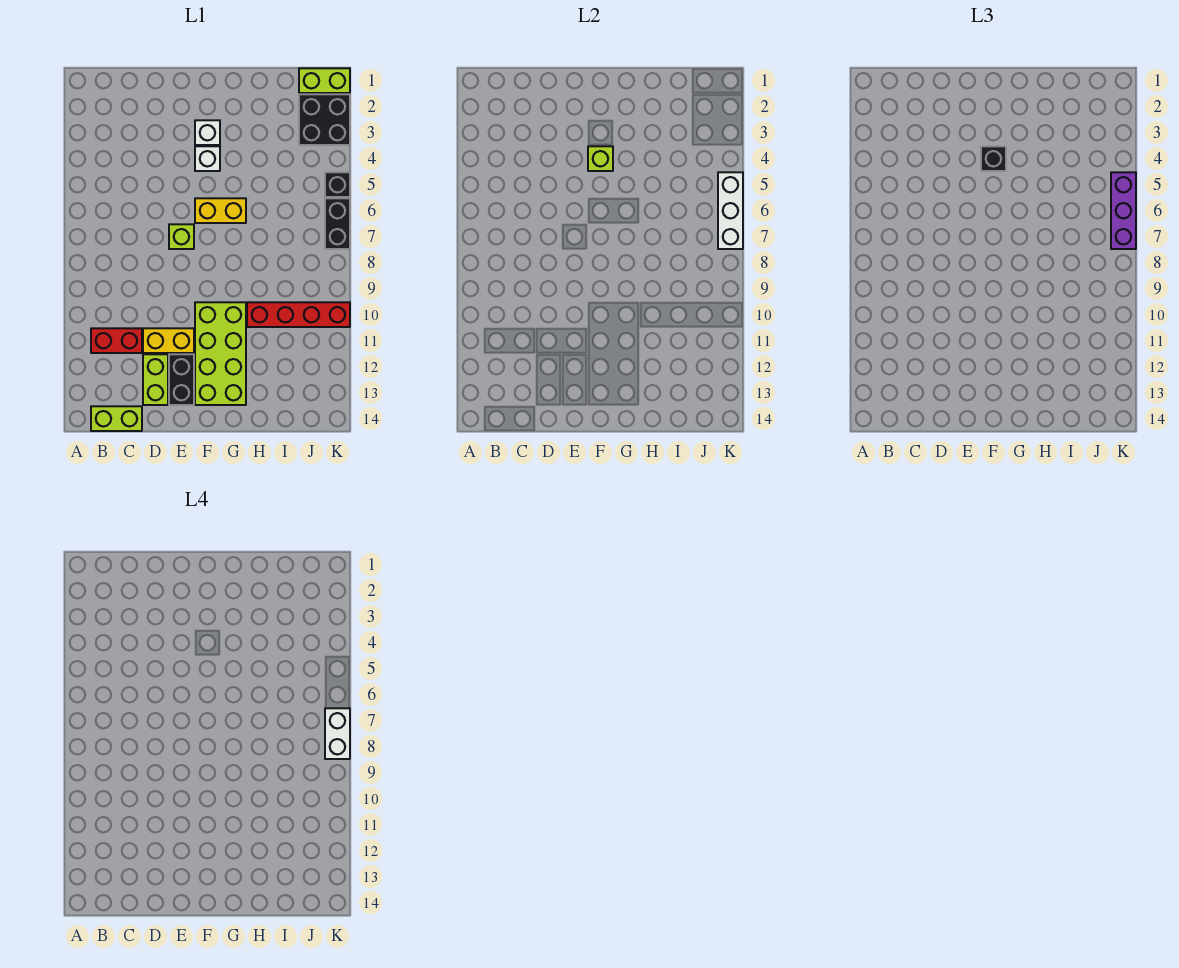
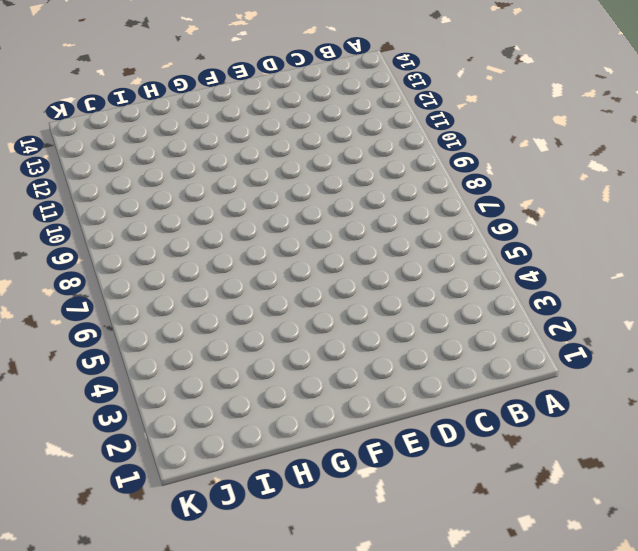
none -> red 1x2 brick [91,328,142,353]
none -> lime 1x2 brick [91,406,142,431]
none -> yellow 1x2 brick [143,328,194,353]

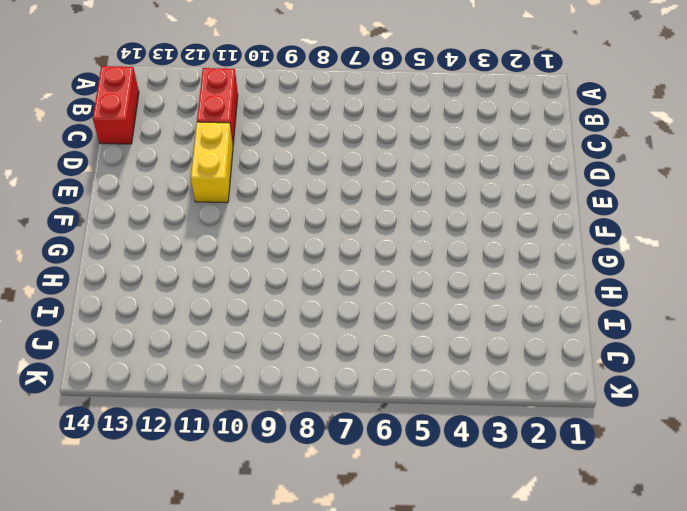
red 1x2 brick [93,66,139,144] -> lime 1x2 brick [91,406,142,431]
none -> lime 1x2 brick [143,354,168,405]
none -> lime 1x1 brick [169,224,194,249]
none -> black 1x2 brick [169,354,194,405]

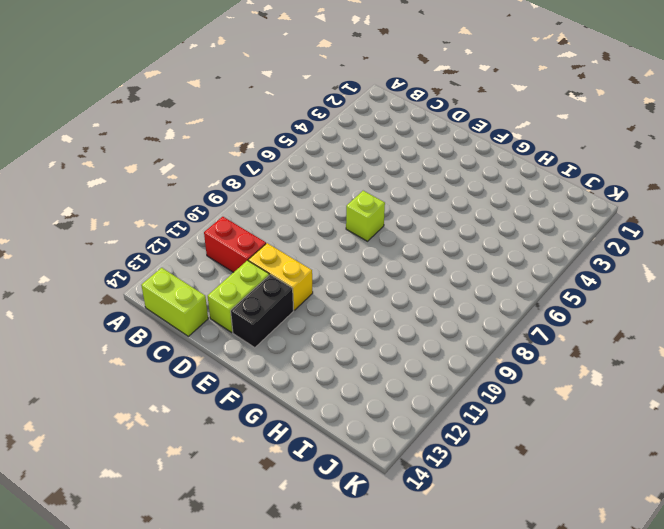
none -> white 1x1 brick [195,120,220,145]
none -> white 1x1 brick [195,146,220,171]
none -> yellow 1x2 brick [195,198,246,223]

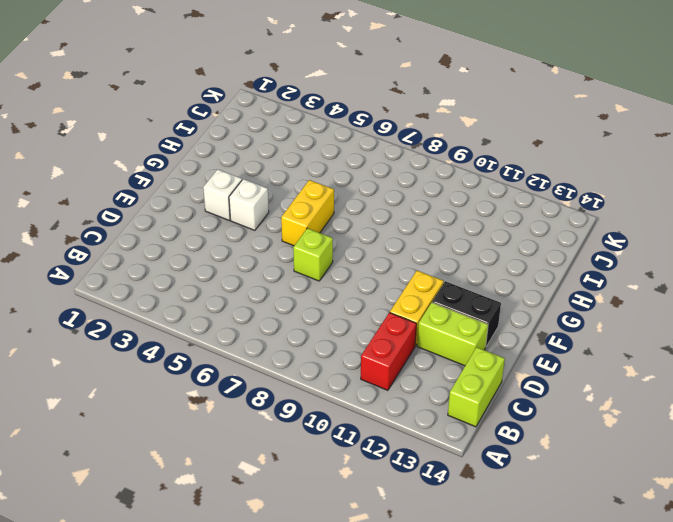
none -> lime 2x4 brick [195,302,246,405]
none -> red 1x4 brick [247,302,350,327]
none -> lime 1x2 brick [299,68,350,93]

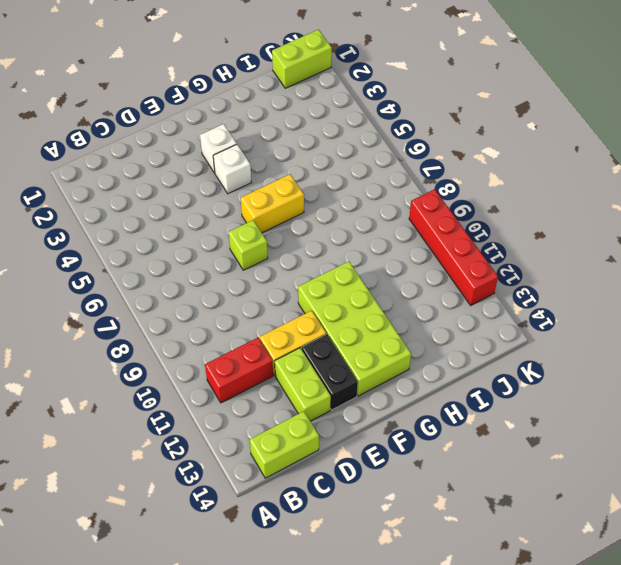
red 1x4 brick [409,189,498,305] -> red 1x4 brick turned to [247,302,350,327]
none -> black 2x2 brick [299,94,350,145]
none -> black 1x1 brick [325,172,350,197]
none -> black 1x2 brick [325,198,350,249]

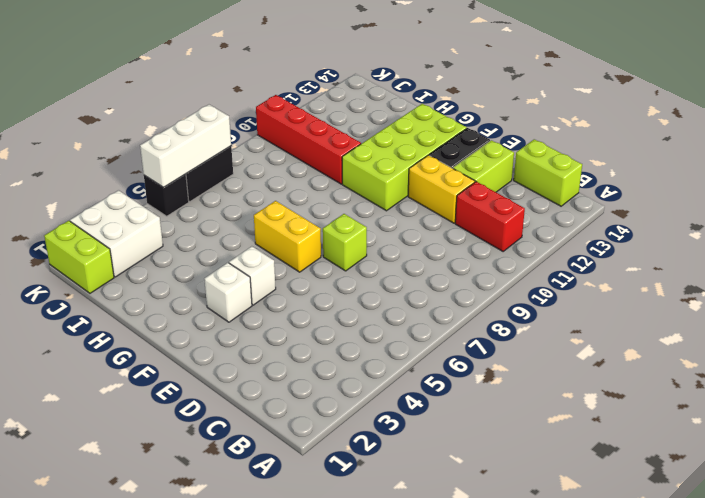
white 2x2 brick [70,190,163,277] -> black 2x2 brick [299,94,350,145]
none -> lime 1x1 brick [588,146,613,171]
none -> black 1x1 brick [981,146,1006,171]
none -> purple 1x3 brick [1111,172,1136,249]

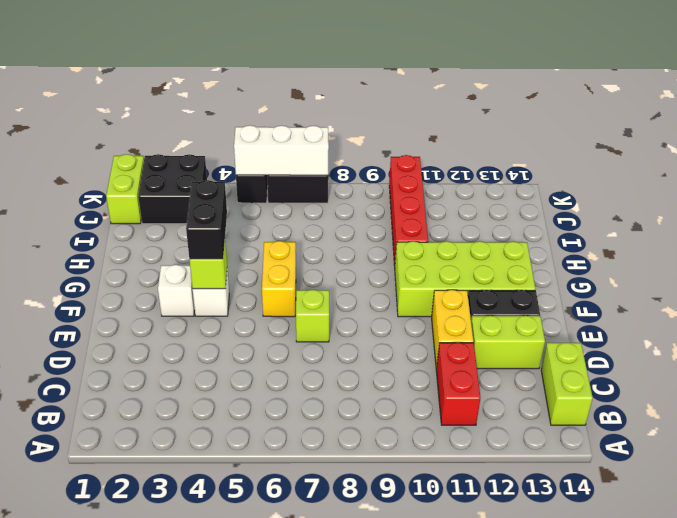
black 1x2 brick [186,180,227,259] -> black 1x1 brick [981,146,1006,171]
none -> purple 1x3 brick [1111,172,1136,249]
none -> white 1x2 brick [325,708,350,759]

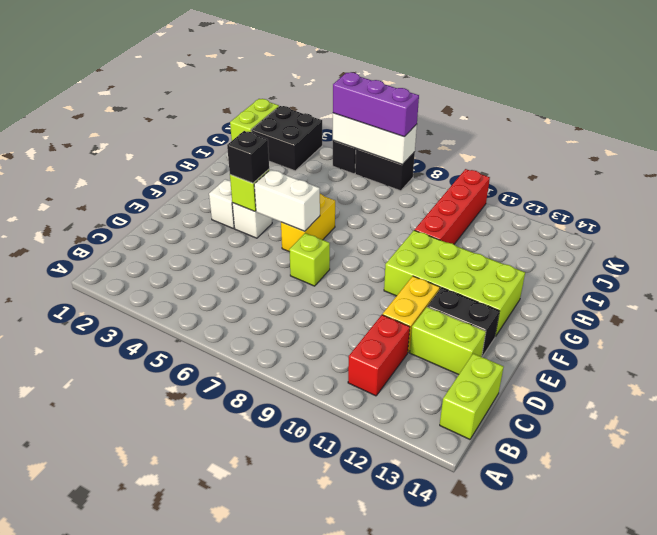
white 1x2 brick [254,169,320,231] -> white 1x2 brick moved to [325,708,350,759]

